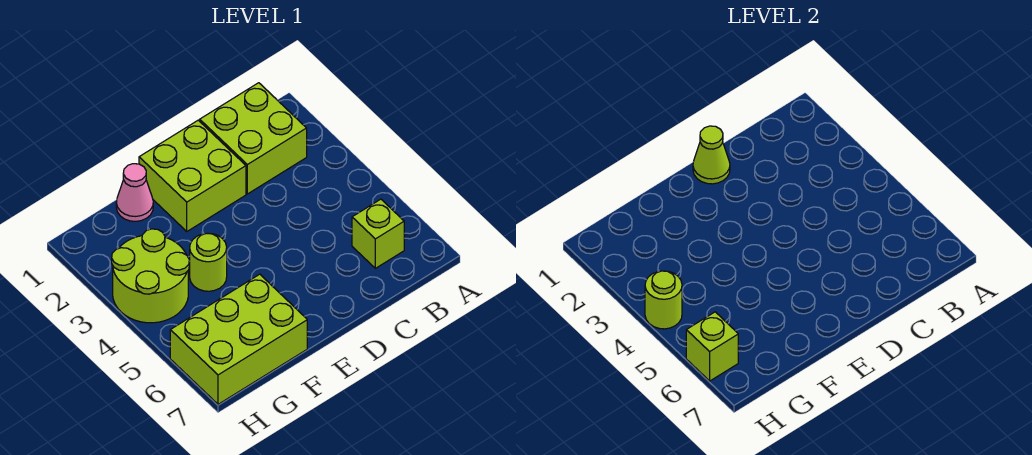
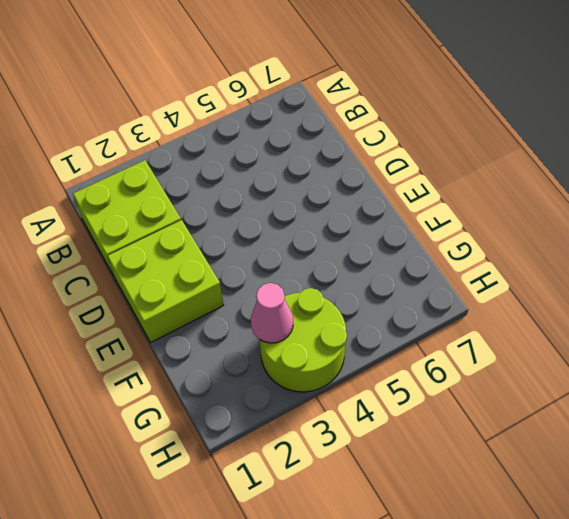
pink 1x1 cone [251,283,293,343] -> pink 1x1 cone moved to [116,164,153,221]
none -> lime 1x1 brick [352,199,404,268]
none -> lime 1x1 round brick [189,233,227,291]

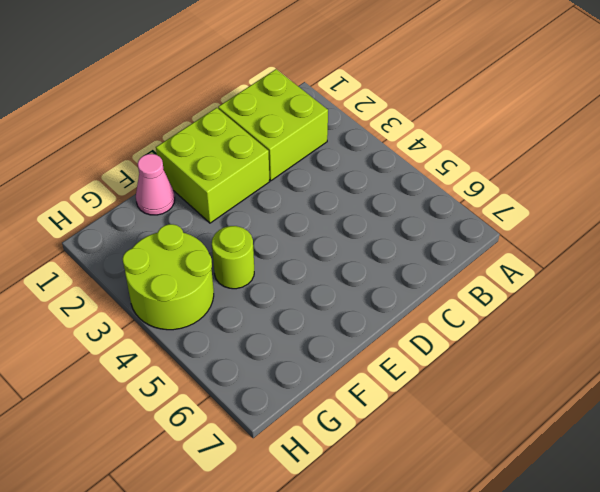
none -> lime 1x1 brick [352,199,404,268]
none -> lime 2x3 brick [170,274,307,404]

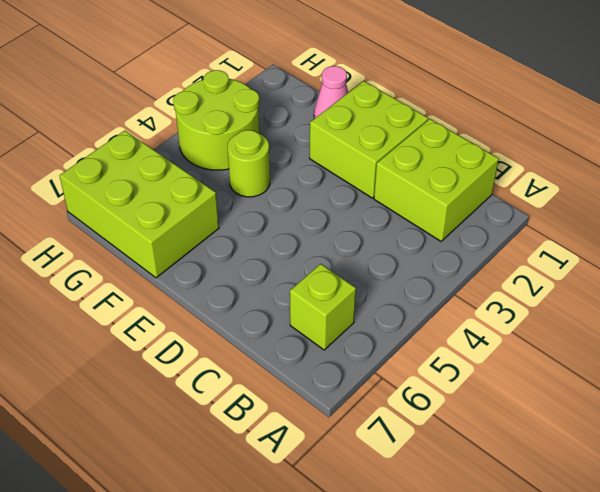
none -> lime 1x1 cone [693,126,730,184]
none -> lime 1x1 round brick [645,271,682,329]

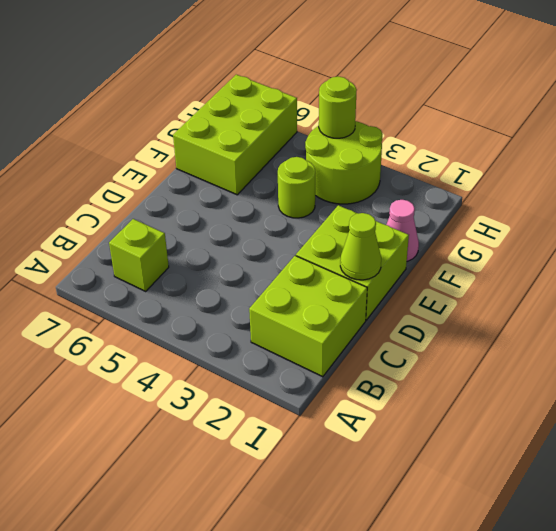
none -> lime 1x1 brick [686,312,738,381]

